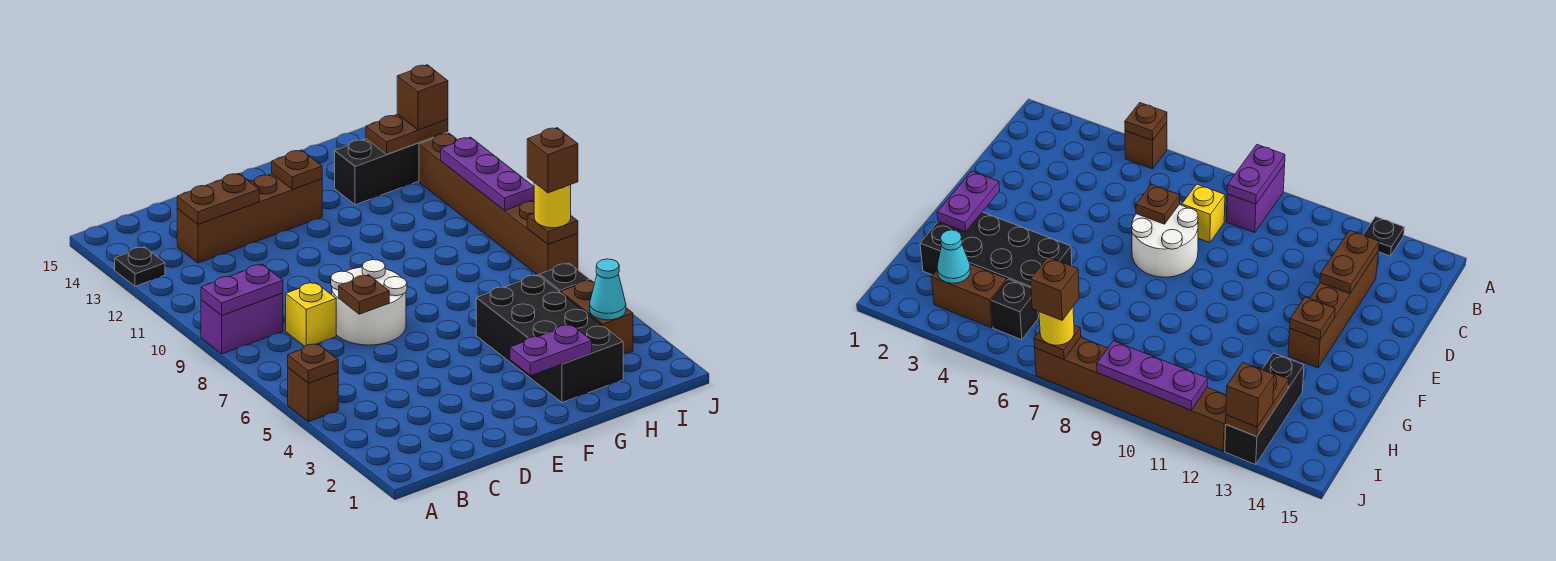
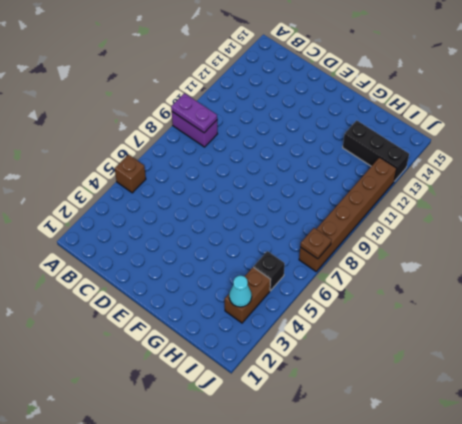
none -> black 1x1 plate [115,247,165,286]
none -> yellow 1x1 brick [286,282,336,346]
none -> brown 1x4 brick [177,174,322,263]

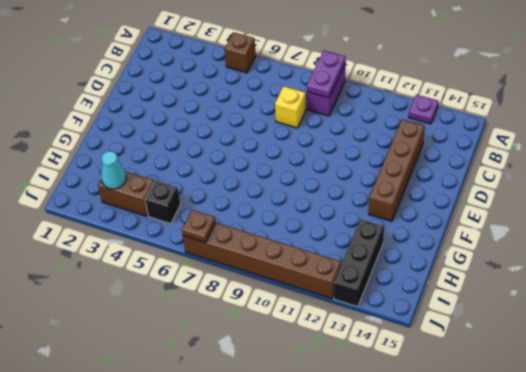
purple 1x1 plate [408,95,438,124] -> black 1x1 plate [115,247,165,286]
none -> white 2x2 round brick [331,260,407,345]
none -> black 2x4 brick [476,275,623,402]
none -> brown 1x1 plate [288,344,338,383]

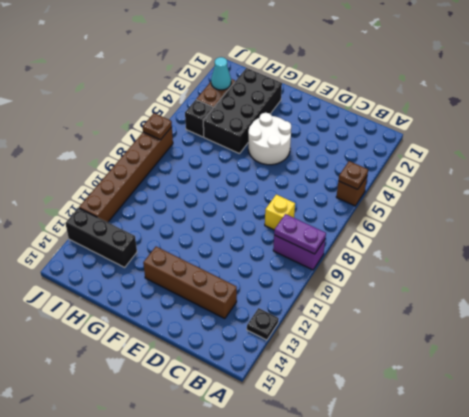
white 2x2 round brick [248,113,291,165] -> white 2x2 round brick moved to [331,260,407,345]
none -> brown 1x2 plate [177,173,259,225]
none -> brown 1x1 plate [339,275,389,314]
none -> purple 1x2 plate [510,325,592,376]

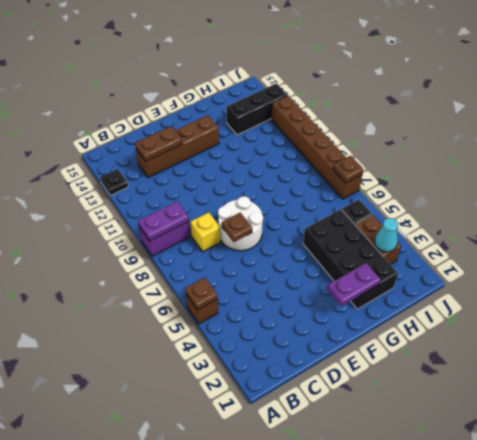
none -> brown 1x1 plate [272,150,322,189]
none -> brown 1x2 plate [366,114,448,154]
none -> purple 1x3 plate [441,137,534,211]

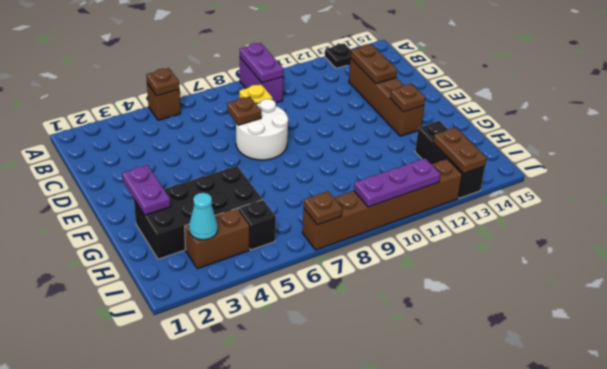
none -> yellow 1x1 round brick [534,183,571,228]
none -> brown 1x1 brick [397,65,448,130]
none -> brown 1x1 brick [527,128,578,193]

